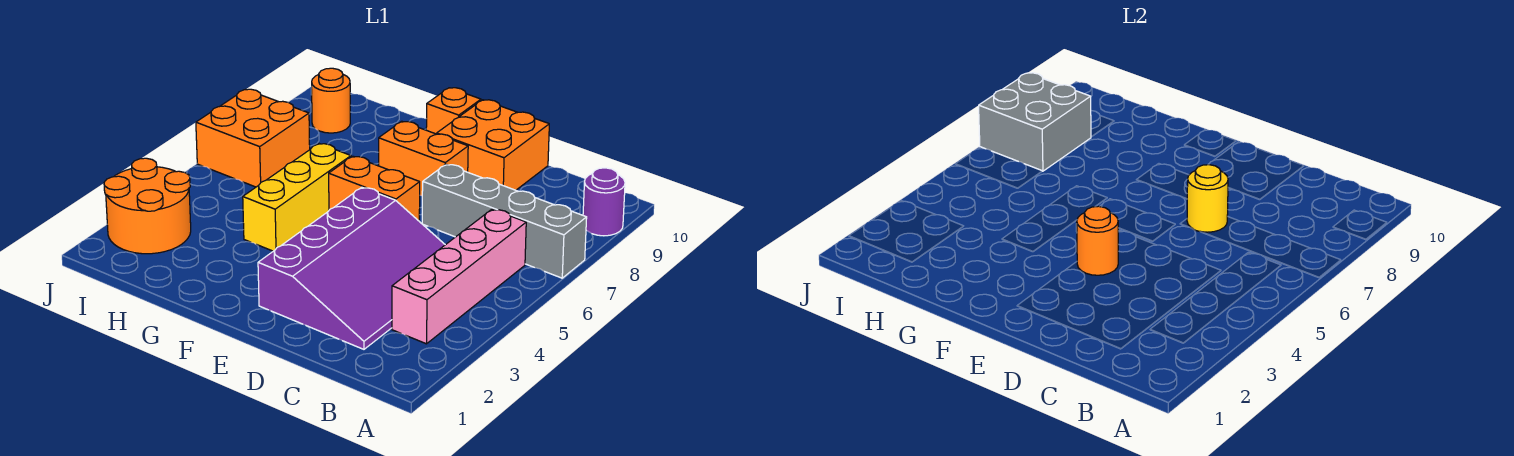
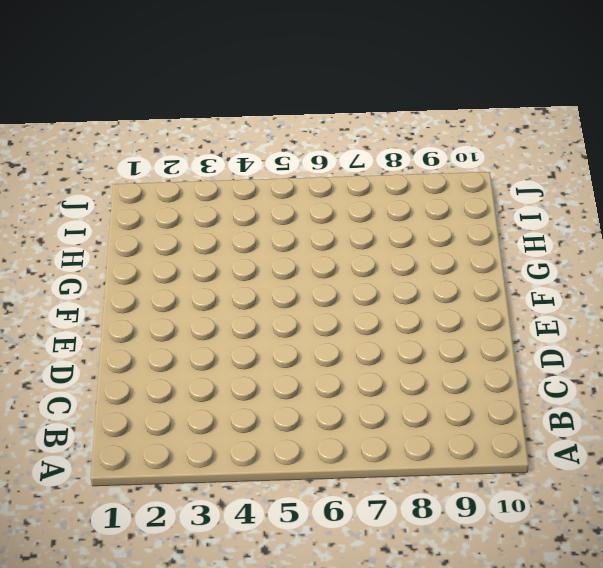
none -> grey 1x4 brick [422,164,587,278]
none -> purple 1x1 round brick [583,168,625,236]
none -> pink 1x4 brick [392,209,526,344]

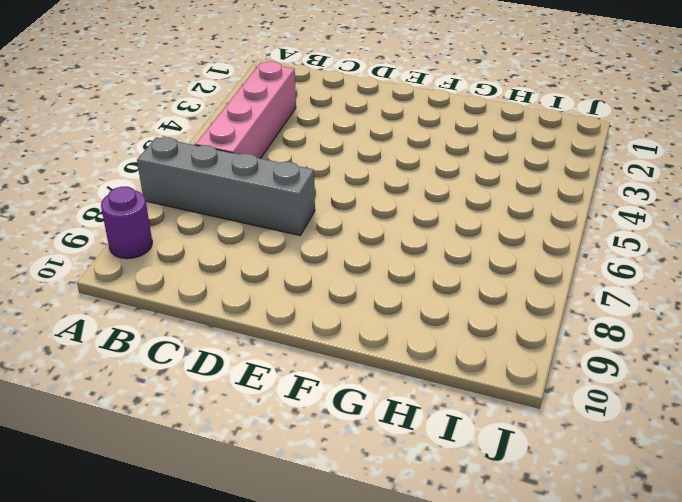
none -> purple 3x4 slope [258,187,445,349]
none -> orange 2x2 brick [437,100,549,190]
none -> orange 1x2 brick [329,156,420,221]

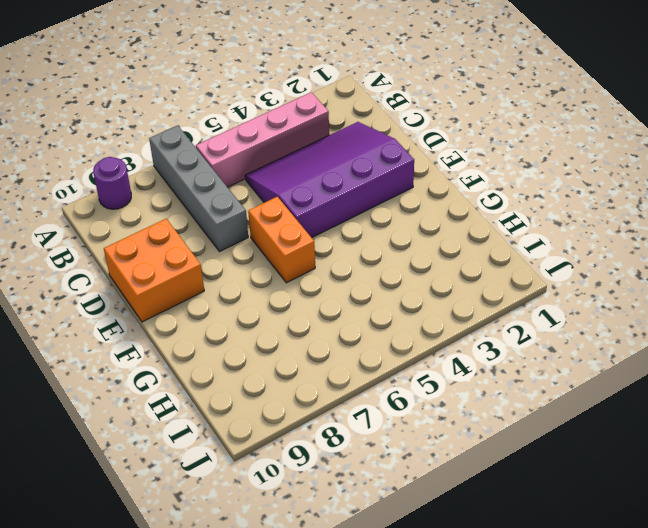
none -> orange 1x2 brick [379,121,468,196]
none -> orange 1x1 brick [426,88,481,134]
none -> yellow 1x3 brick [243,144,351,251]

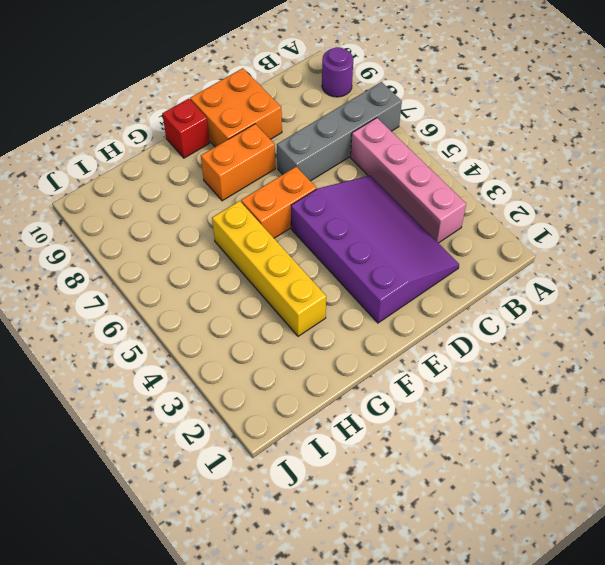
red 1x1 brick [162,99,210,158] -> orange 1x1 brick [426,88,481,134]
yellow 1x4 brick [212,201,326,336] -> yellow 1x3 brick [243,144,351,251]
none -> orange 2x2 round brick [104,158,191,254]
none -> orange 2x2 brick [196,89,310,187]
none -> orange 1x1 round brick [311,68,350,133]

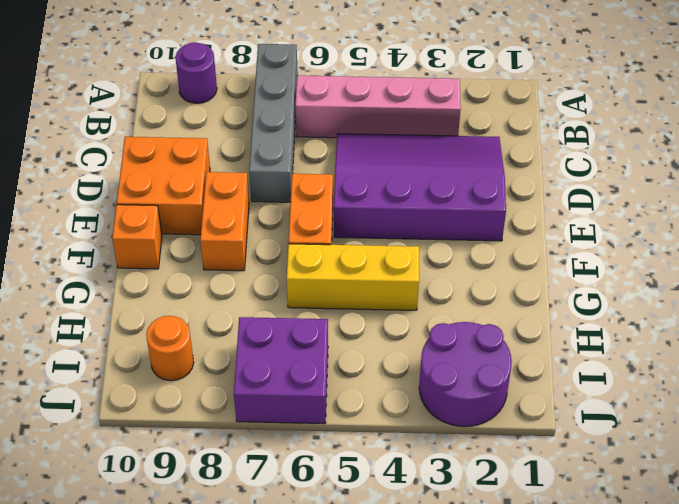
purple 2x2 round brick [419,322,512,427] -> orange 2x2 round brick [104,158,191,254]
purple 2x2 brick [234,317,328,424] -> orange 2x2 brick [196,89,310,187]
none -> yellow 1x1 round brick [1187,165,1228,232]
none -> orange 1x1 round brick [1077,206,1118,275]
none -> grey 2x2 brick [979,73,1091,171]

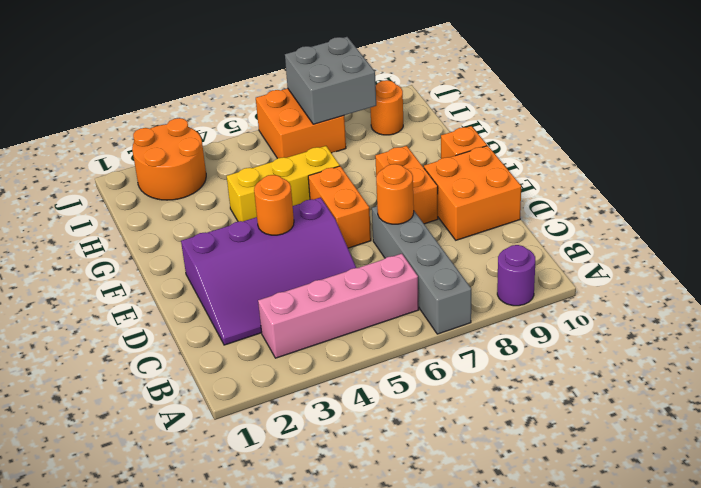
orange 1x1 round brick [376,164,414,224] -> yellow 1x1 round brick [1187,165,1228,232]

